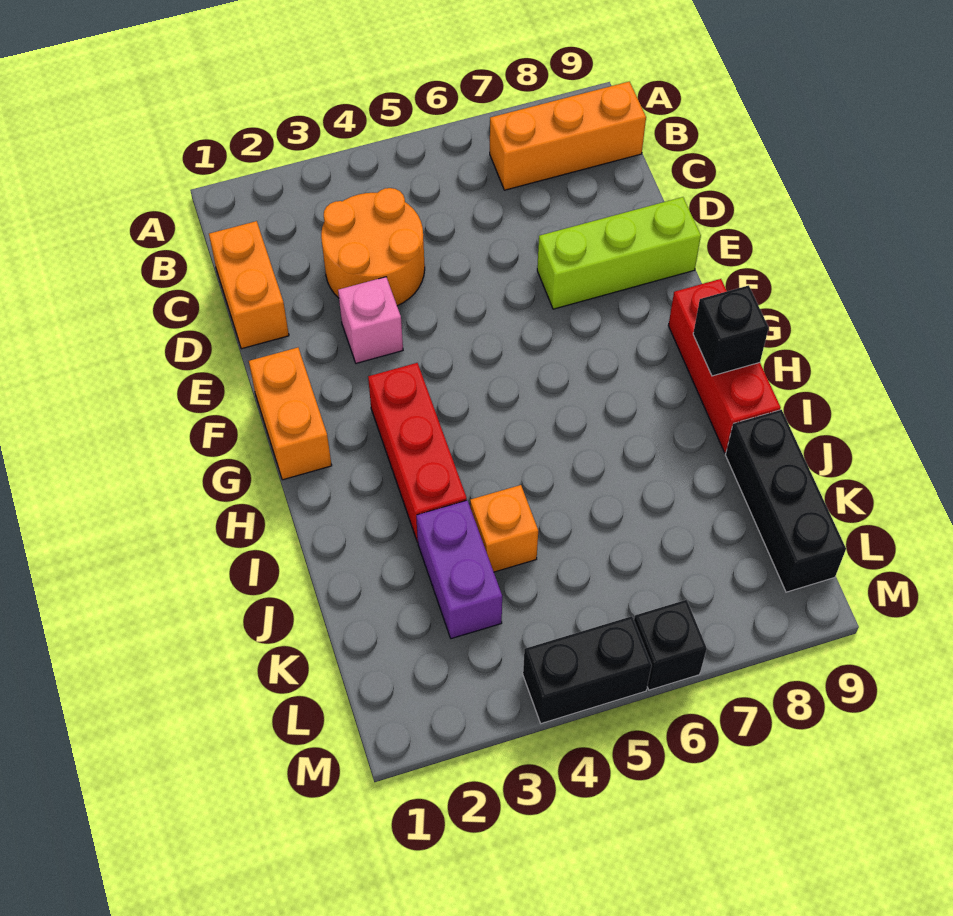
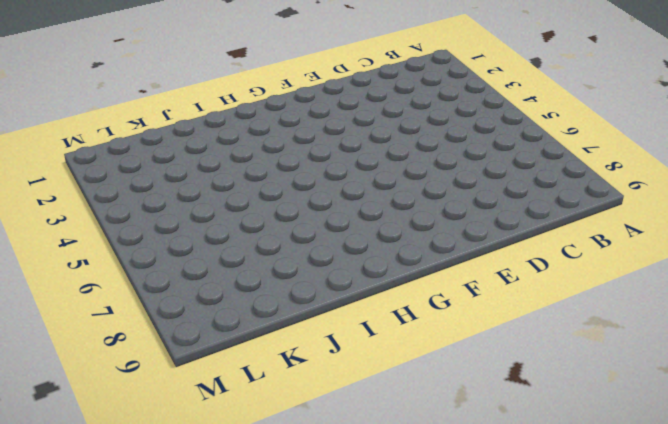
none -> orange 1x3 brick [490,82,646,190]
none -> orange 1x2 brick [209,221,289,349]
none -> orange 2x2 round brick [321,188,425,306]

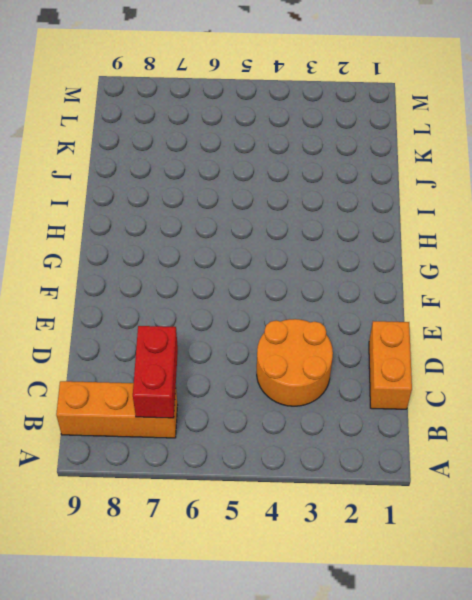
red 1x2 brick [133,326,178,418] -> none
none -> pink 1x1 brick [338,277,403,363]
none -> lime 1x3 brick [537,197,701,309]
none -> orange 1x2 brick [249,348,332,480]

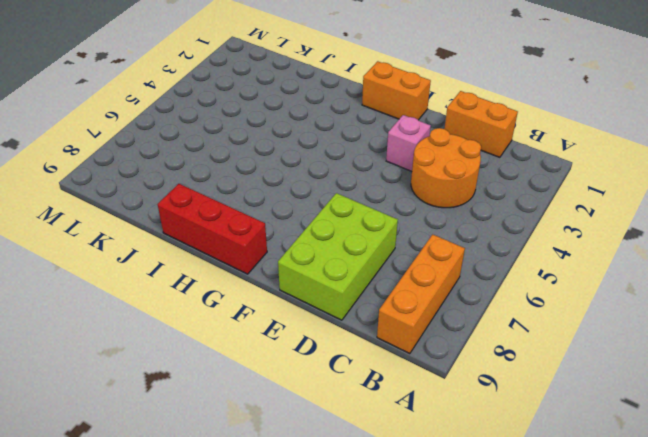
lime 2x3 brick [278,193,398,320] -> lime 1x3 brick [537,197,701,309]
none -> red 1x3 brick [368,363,467,542]
none -> purple 1x2 brick [416,501,502,639]
none -> orange 1x1 brick [470,485,538,572]

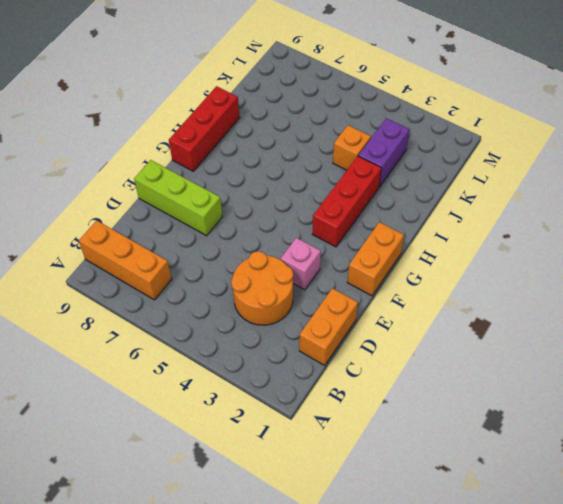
none -> black 1x3 brick [726,410,846,592]
none -> black 1x2 brick [523,616,652,724]
none -> black 1x1 brick [634,600,707,690]

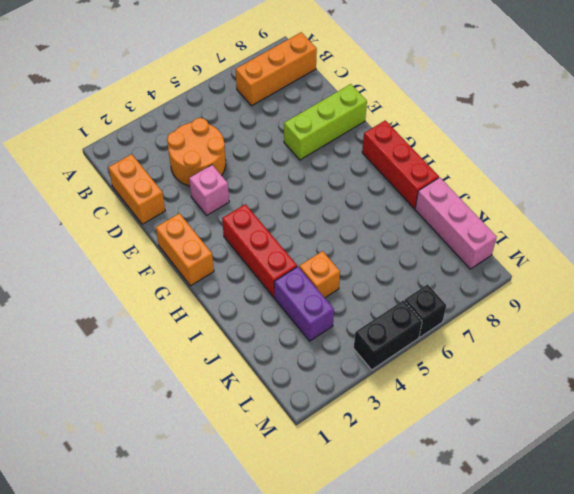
pink 1x3 brick [415,177,497,269] -> black 1x3 brick [726,410,846,592]
none -> black 1x1 brick [693,285,769,376]

